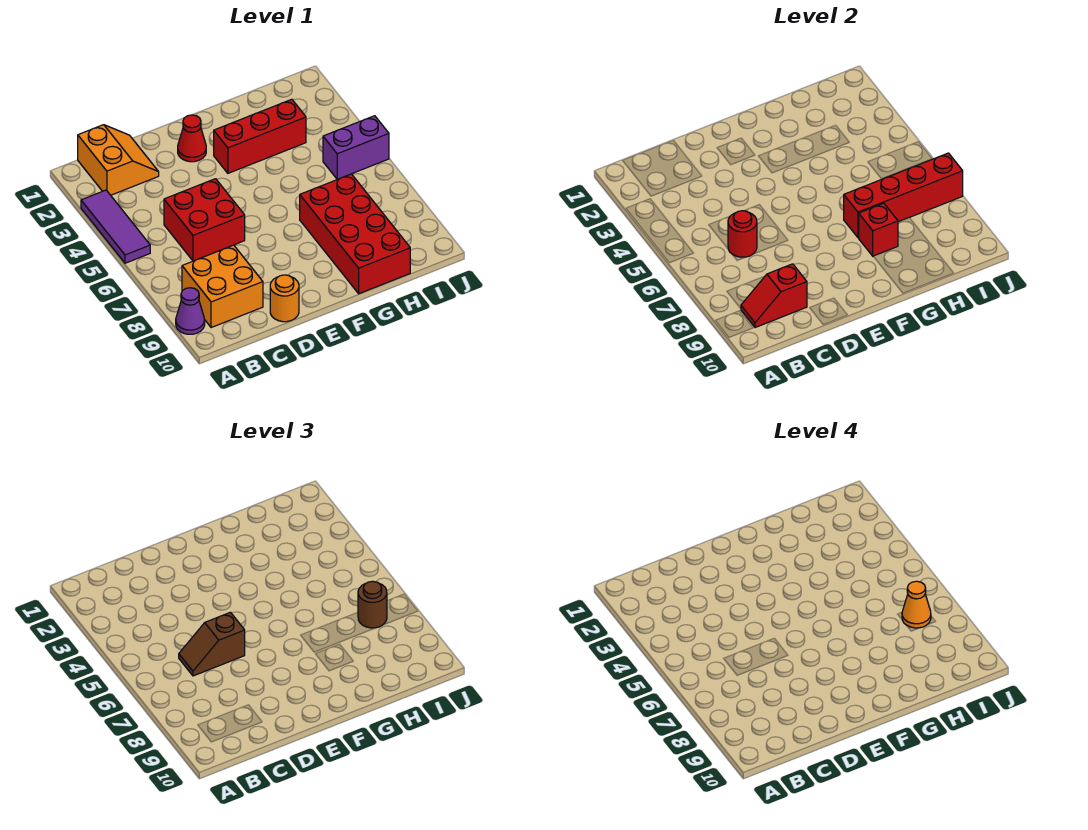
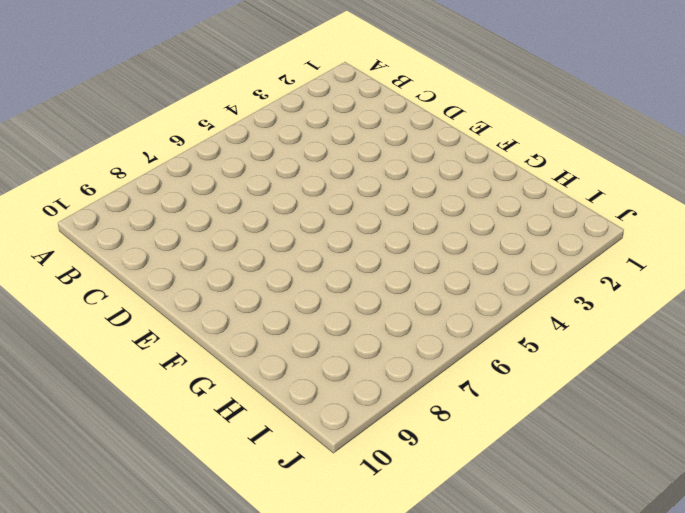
none -> purple 1x3 tile [81,190,150,263]
none -> purple 1x1 cone [176,288,205,334]
none -> orange 2x2 slope [78,125,159,195]

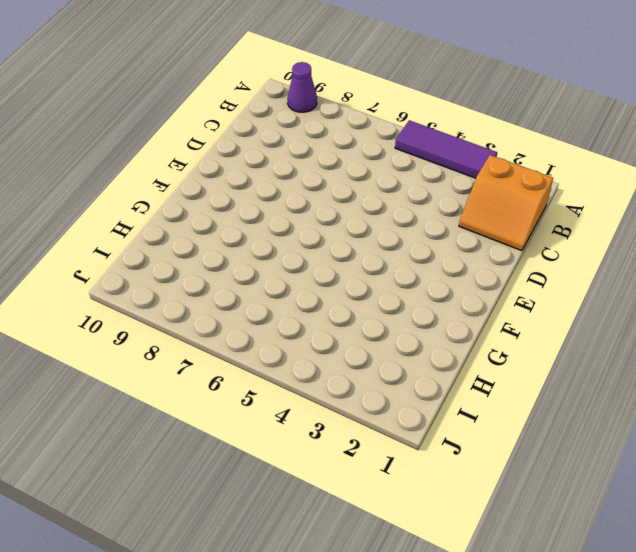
none -> orange 2x2 brick [182,245,263,328]
none -> red 2x2 brick [164,179,245,261]
none -> orange 1x1 round brick [270,275,299,322]

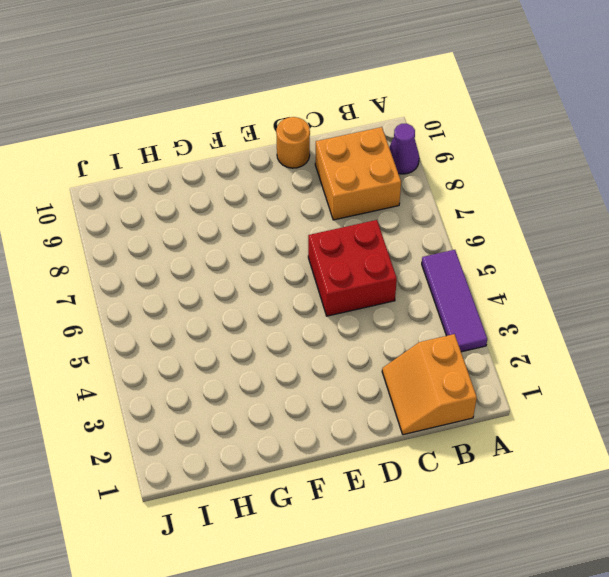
none -> red 1x1 cone [178,115,206,162]
none -> red 1x3 brick [214,99,306,173]
none -> red 2x4 brick [300,174,410,294]

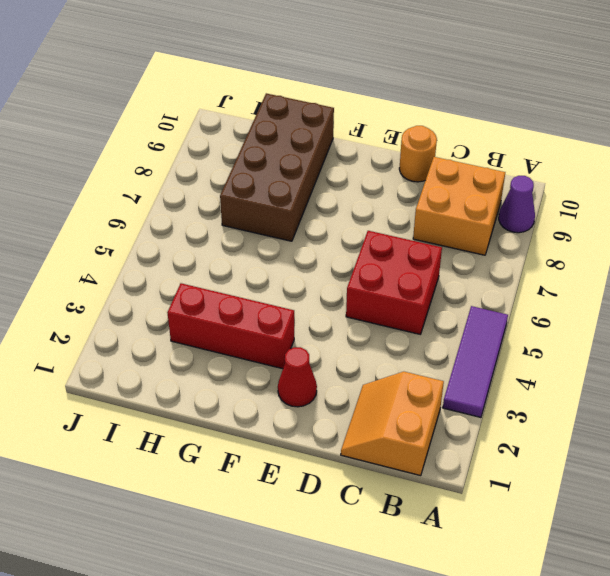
brown 2x4 brick [220,93,334,241] -> red 2x4 brick [300,174,410,294]
none -> purple 1x2 brick [323,116,389,179]
none -> red 1x2 slope [741,264,807,328]
none -> red 1x1 round brick [728,211,757,257]

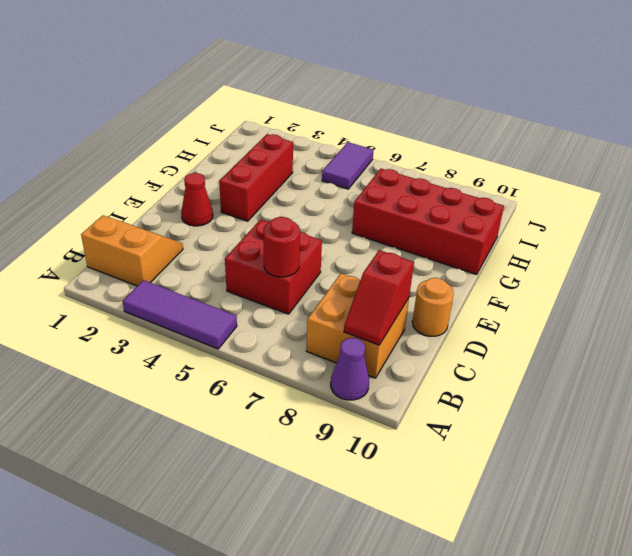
purple 1x2 tile [322,142,373,189] -> purple 1x2 brick [323,116,389,179]
none -> red 1x4 brick [844,153,963,237]
none -> red 1x1 brick [858,203,898,256]
none -> brown 1x2 slope [179,612,245,676]

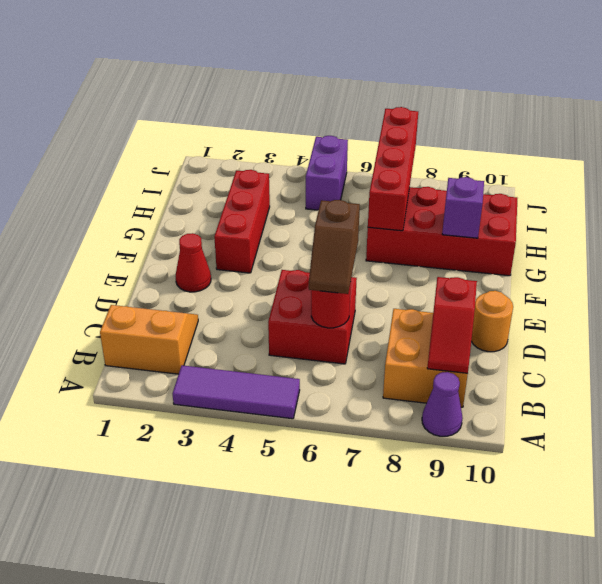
purple 1x1 brick [442,177,484,238] -> none
none -> red 1x1 brick [858,203,898,256]
none -> brown 1x1 round brick [358,581,387,628]
none -> orange 1x1 cone [902,581,931,628]

